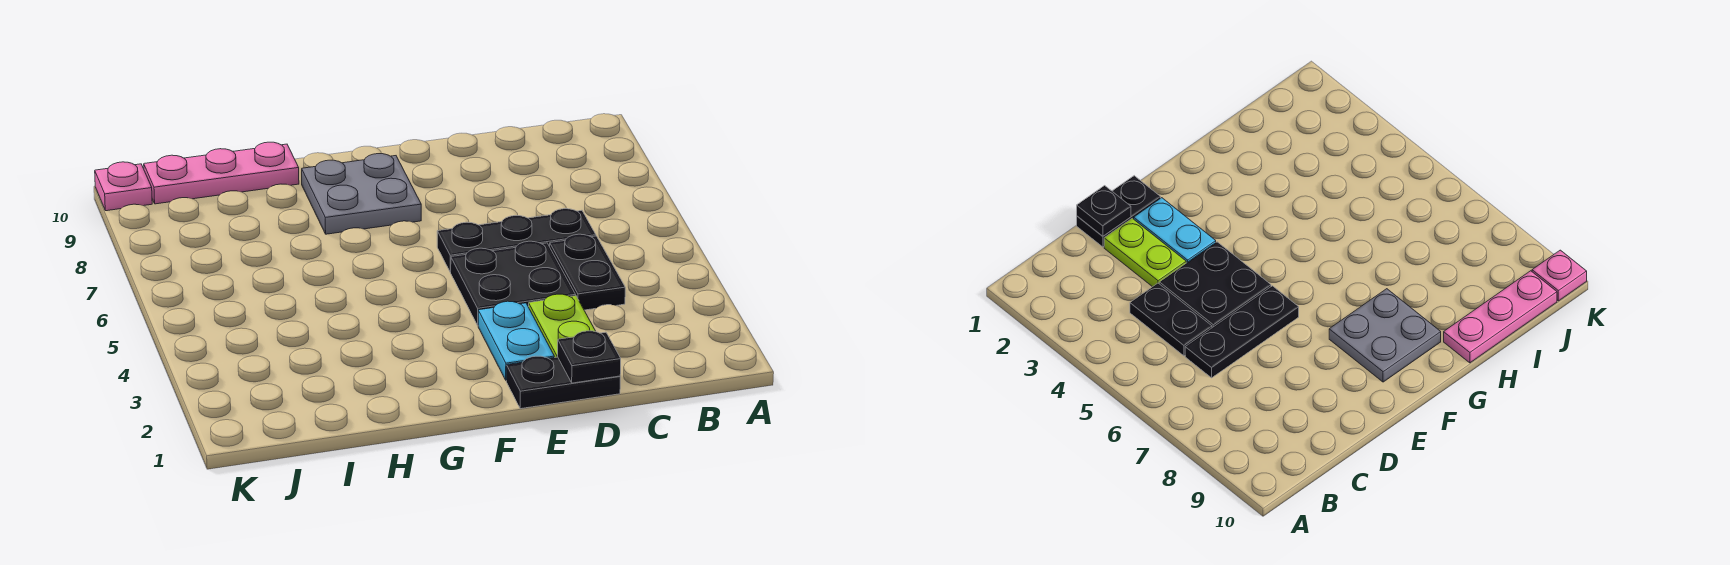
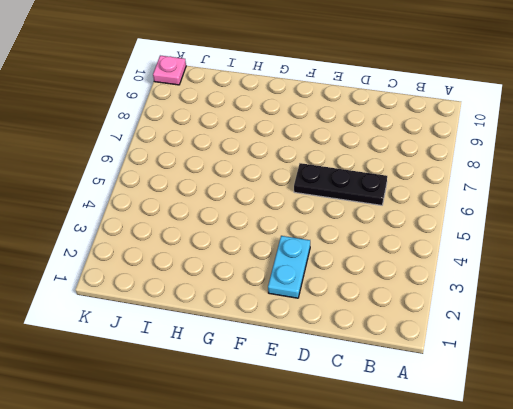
none -> black 1x2 plate [550,234,625,310]
none -> black 1x2 plate [506,356,620,409]

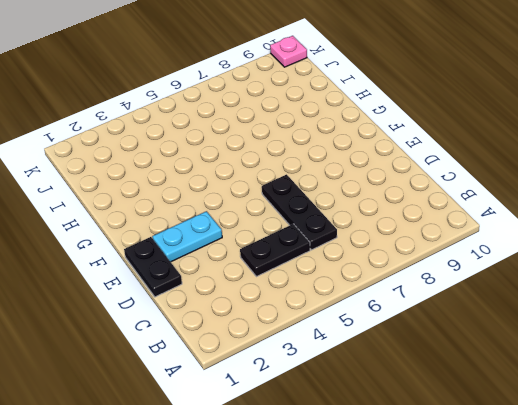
none -> lime 1x2 plate [529,294,596,358]
none -> black 2x2 plate [451,241,576,325]

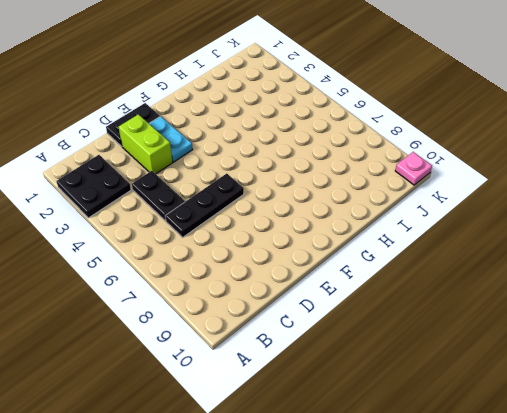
black 2x2 plate [57,155,131,218] -> black 2x2 plate moved to [451,241,576,325]
lime 1x2 brick [119,114,173,174] -> lime 1x2 plate [529,294,596,358]
none -> grey 2x2 plate [302,154,421,234]
none -> pink 1x3 plate [144,142,299,204]

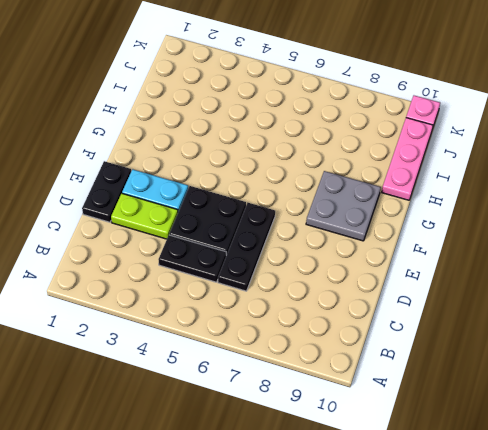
none -> black 1x1 plate [558,331,621,383]

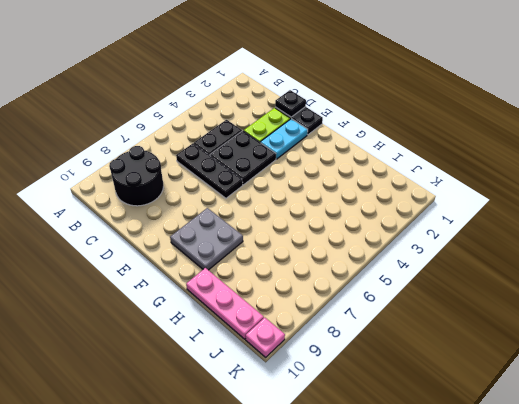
black 2x2 round brick [109,146,163,206] -> none

